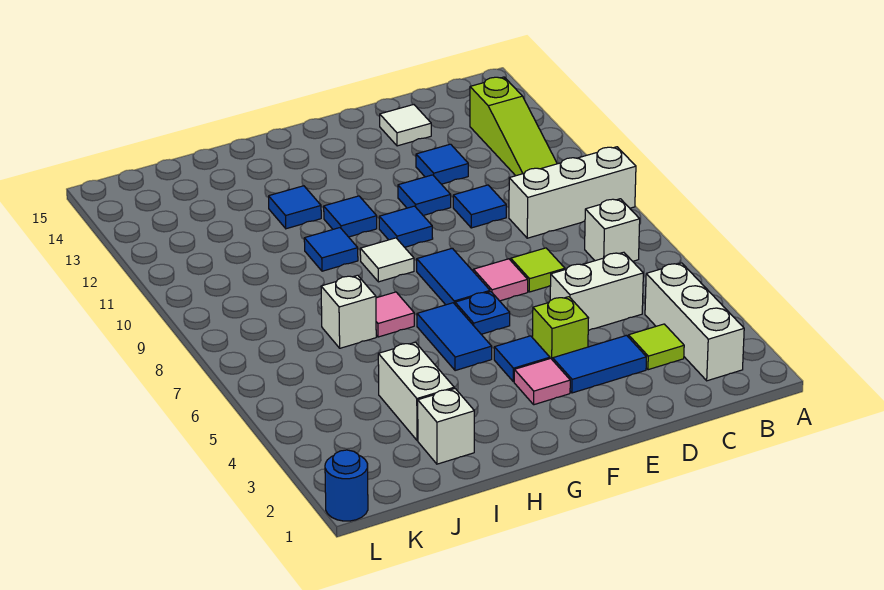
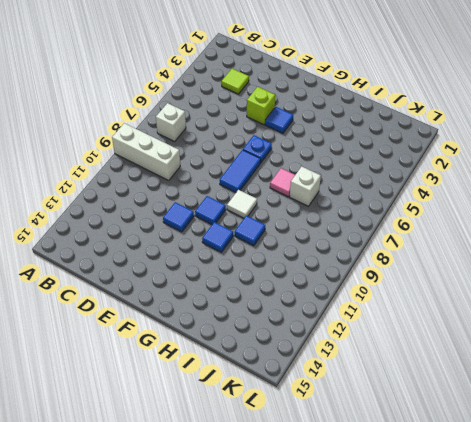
none -> white 1x3 brick [645,263,744,381]
none -> lime 1x3 slope [470,77,557,176]
none -> white 1x2 brick [550,252,643,330]

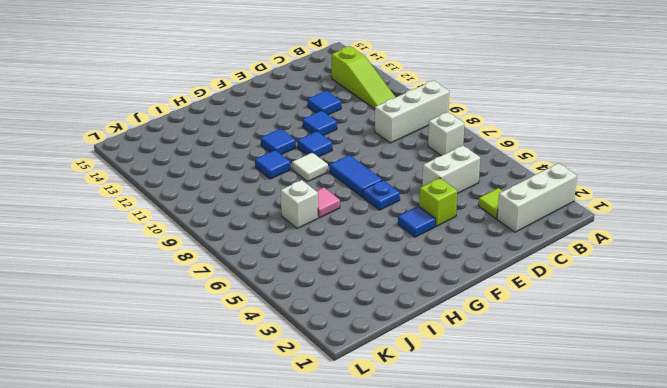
white 1x3 brick [497,163,577,232] -> white 1x3 brick turned to [645,263,744,381]
none -> blue 1x2 tile [553,335,646,393]
none -> lime 1x1 tile [511,248,565,292]
none -> blue 1x1 tile [453,185,506,228]

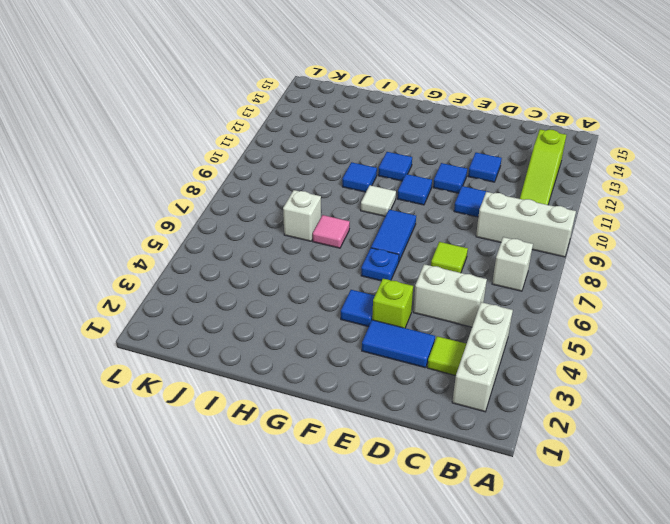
none -> white 1x1 tile [380,105,431,146]
none -> pink 1x1 tile [473,259,528,301]
none -> pink 1x1 tile [514,358,570,405]

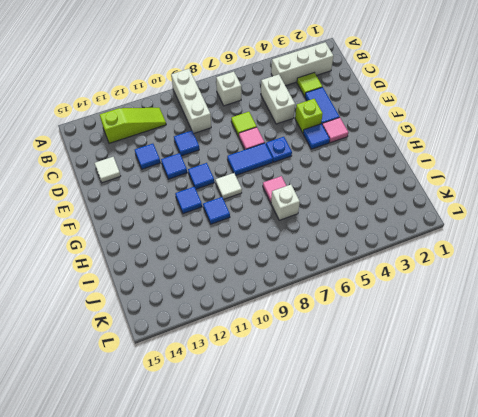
none -> blue 1x2 tile [417,303,492,371]
none -> blue 1x1 tile [269,186,321,229]
none -> white 1x1 brick [418,389,474,464]

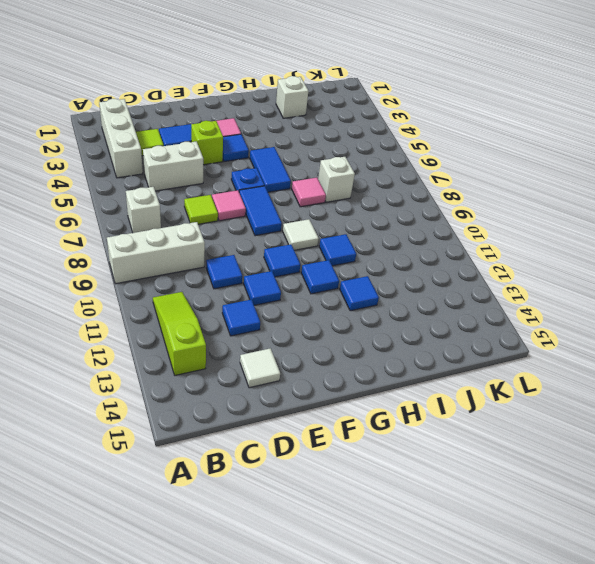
none -> white 1x2 brick [378,342,454,440]
none -> blue 1x1 round brick [325,450,368,521]

